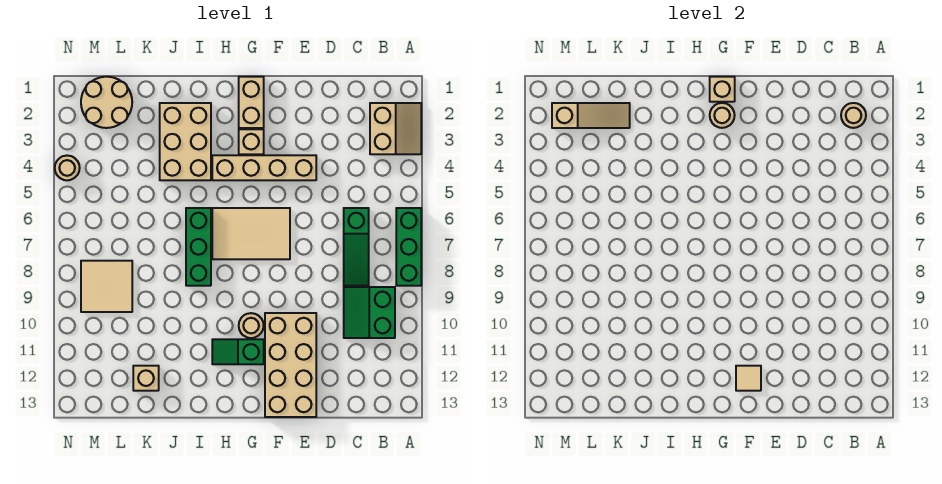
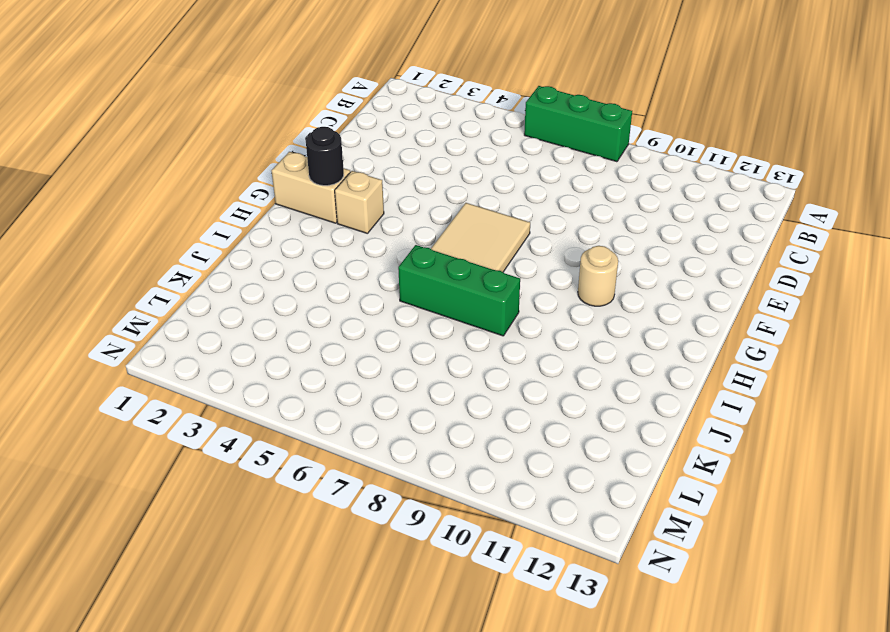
black 1x1 round brick [306,127,344,186] -> tan 1x1 round brick [710,103,735,128]
none -> tan 2x2 slope [370,103,421,154]
none -> green 2x2 slope [344,287,395,338]
none -> green 1x3 slope [344,208,369,286]

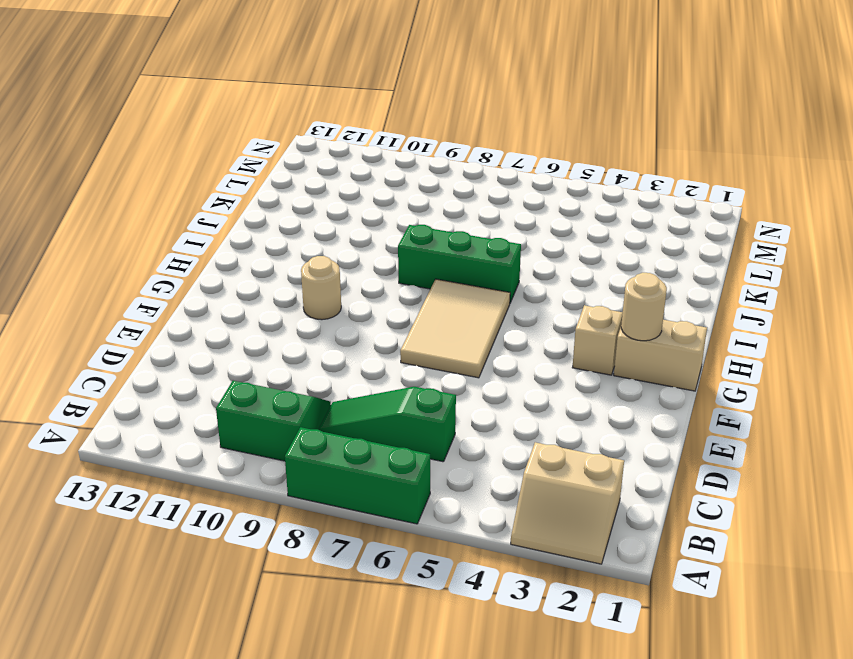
none -> tan 1x4 brick [212,155,316,180]
none -> tan 2x4 brick [265,313,316,417]
none -> green 1x2 slope [212,339,264,364]

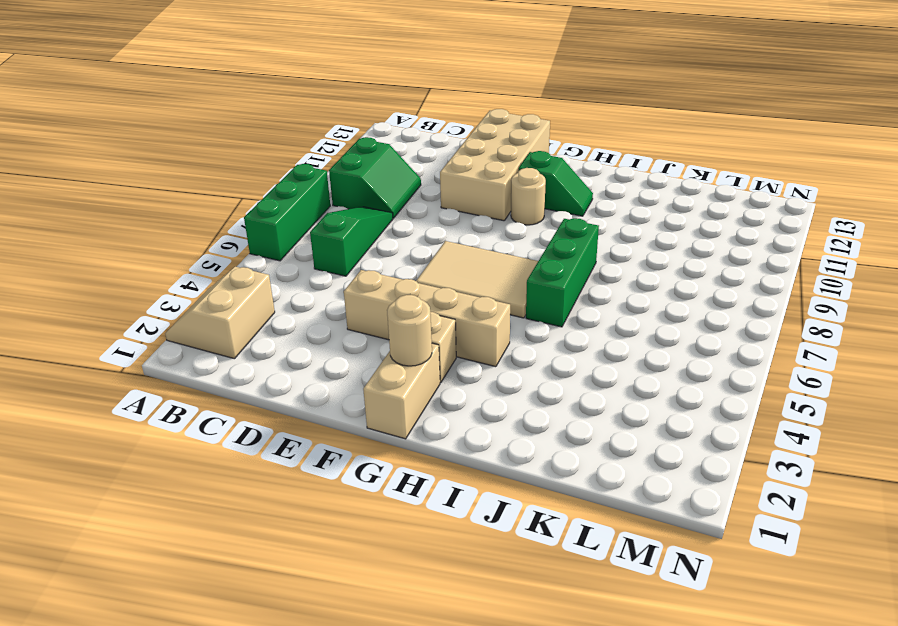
none -> tan 2x3 brick [160,103,211,180]
none -> tan 1x1 brick [133,366,159,391]
none -> tan 2x2 round brick [81,77,132,128]

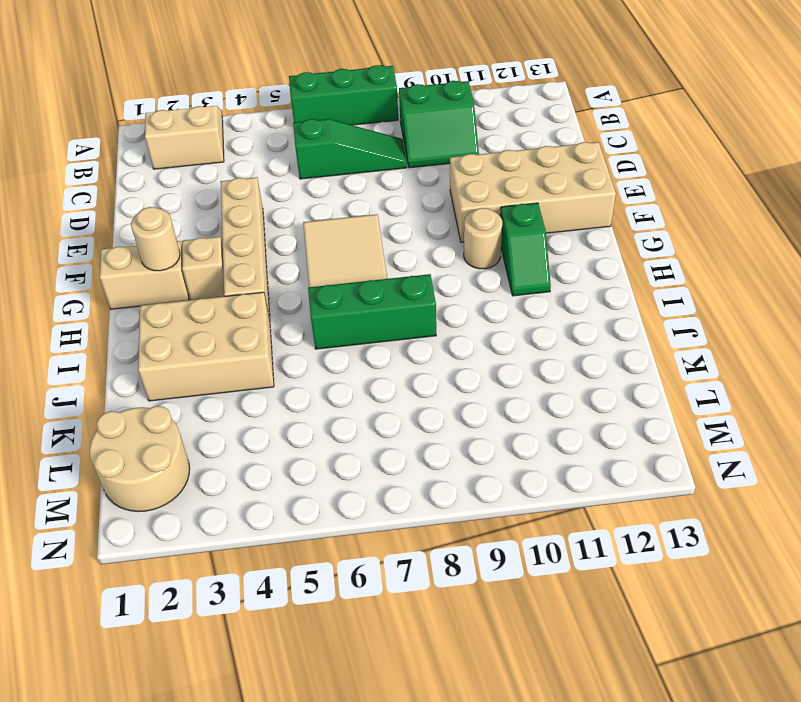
none -> tan 1x1 brick [133,366,159,391]
none -> tan 2x2 tile [81,261,132,312]
none -> tan 1x1 round brick [55,156,80,180]

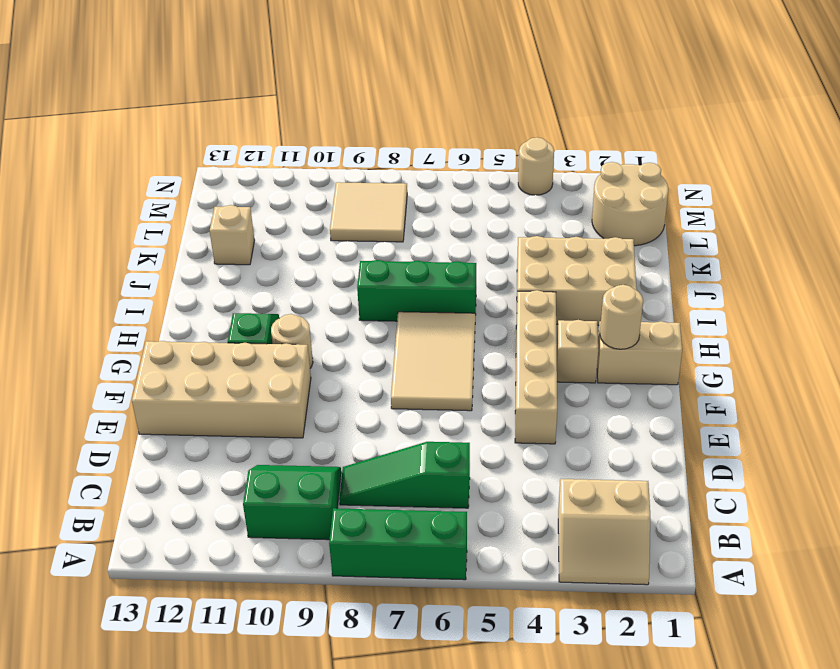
none -> tan 1x1 round brick [841,103,866,128]
none -> tan 1x1 tile [736,366,761,391]
none -> tan 1x1 brick [710,77,735,102]

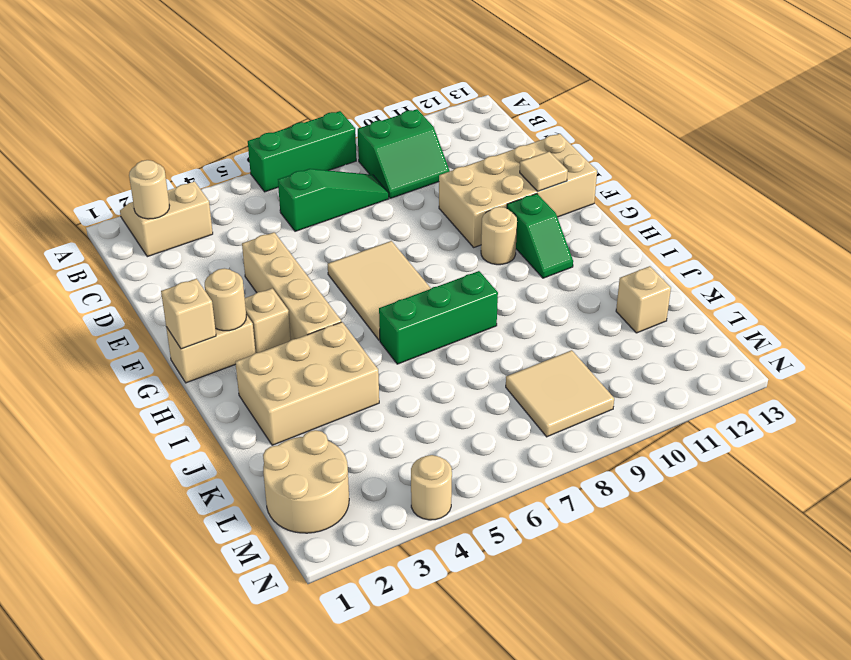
none -> tan 1x3 slope [552,103,630,128]

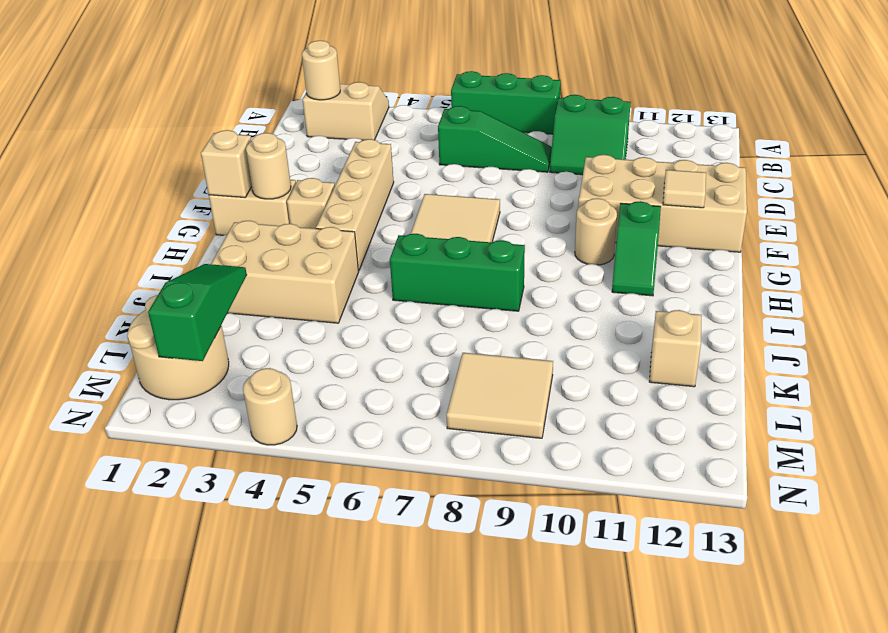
green 1x3 slope [148,264,247,361] -> tan 1x3 slope [552,103,630,128]

